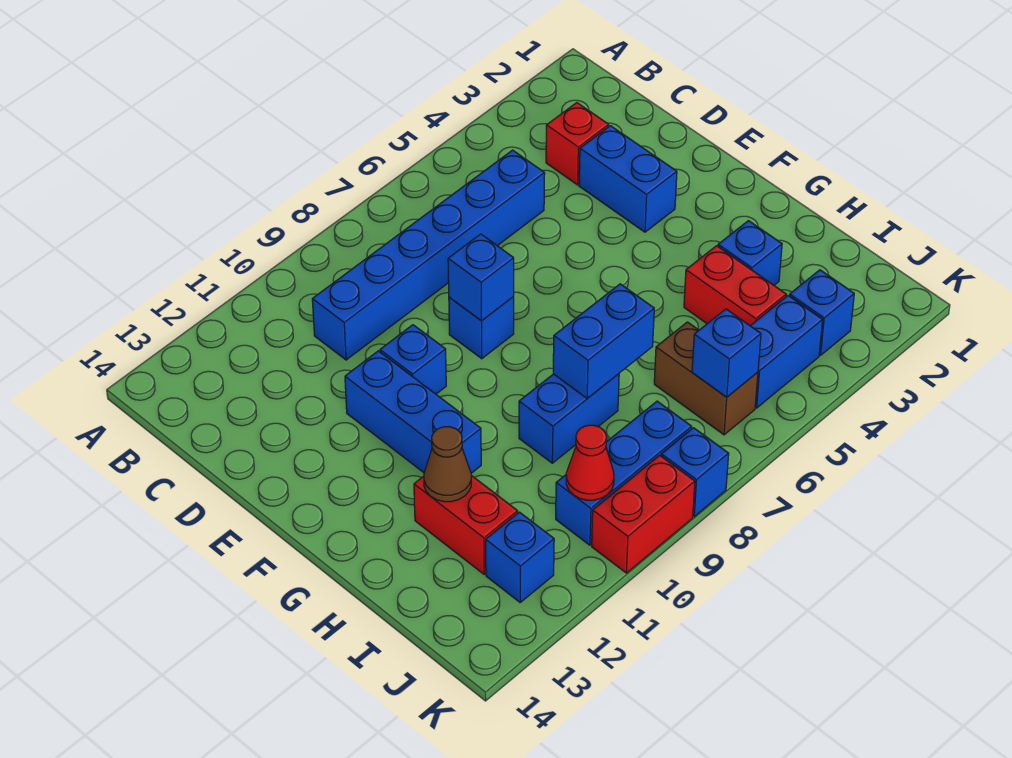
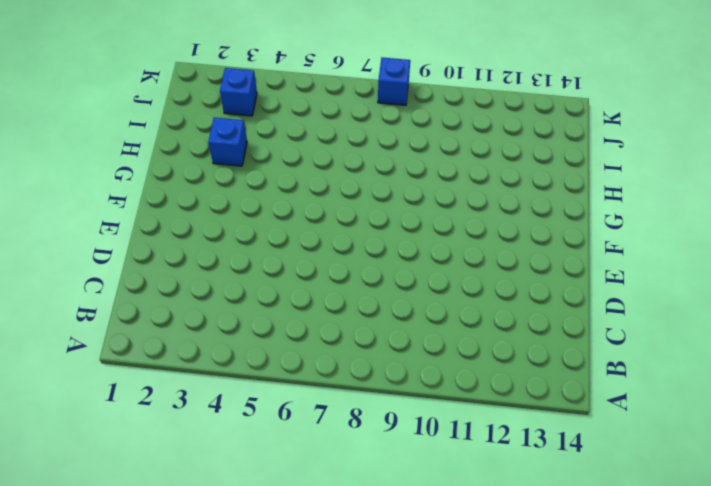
none -> red 1x1 brick [546,103,609,185]
none -> blue 1x6 brick [312,150,545,360]
none -> blue 1x2 brick [579,126,677,232]

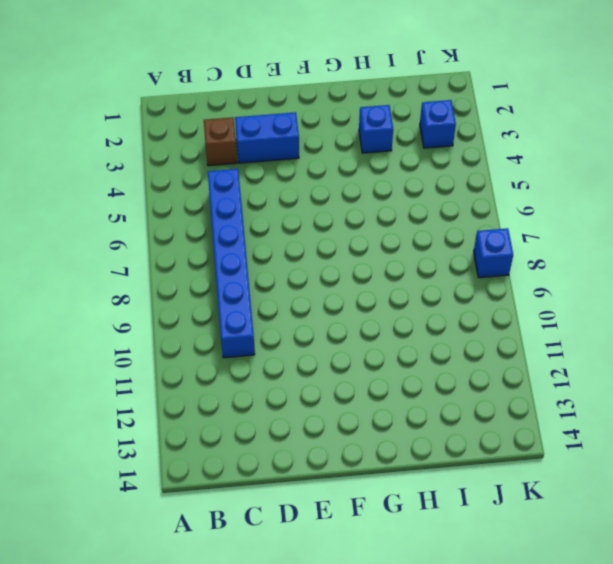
brown 1x1 brick [204,117,237,166] -> red 1x1 brick [546,103,609,185]
none -> blue 1x1 brick [449,297,514,359]
none -> blue 1x1 brick [380,325,446,394]
none -> blue 1x3 brick [345,351,481,473]

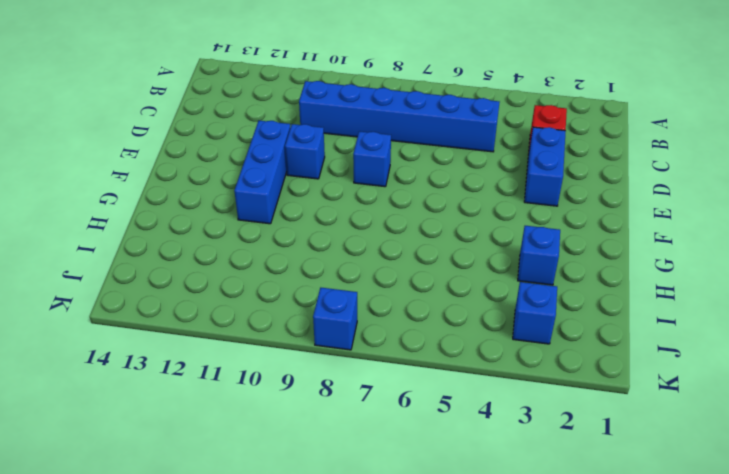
none -> red 1x2 brick [684,246,786,326]
none -> blue 1x2 brick [519,374,619,463]
none -> red 1x2 brick [414,475,518,574]

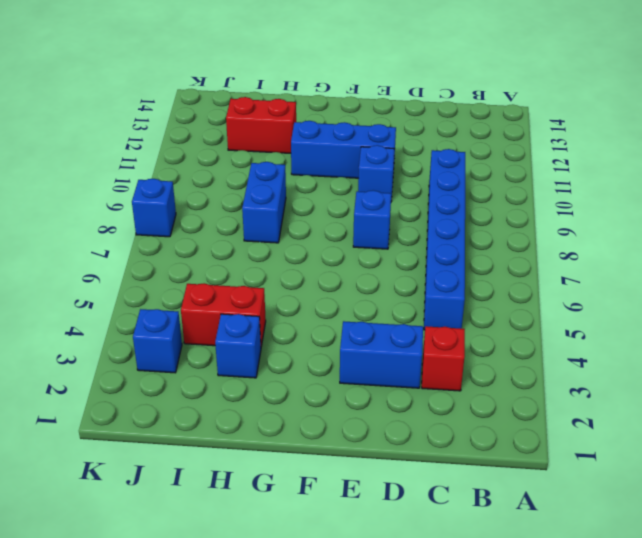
none -> brown 1x2 brick [654,322,758,435]
none -> blue 1x2 brick [751,296,823,408]
none -> blue 1x3 brick [556,401,692,545]

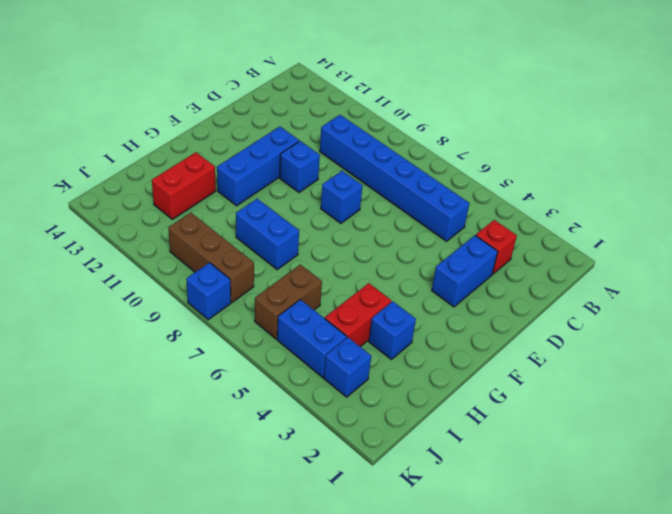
brown 1x3 brick [168,213,254,302] -> blue 1x3 brick [556,401,692,545]
none -> blue 1x1 brick [486,512,554,602]
none -> red 1x2 brick [592,455,695,573]
none -> blue 1x1 brick [448,234,514,321]

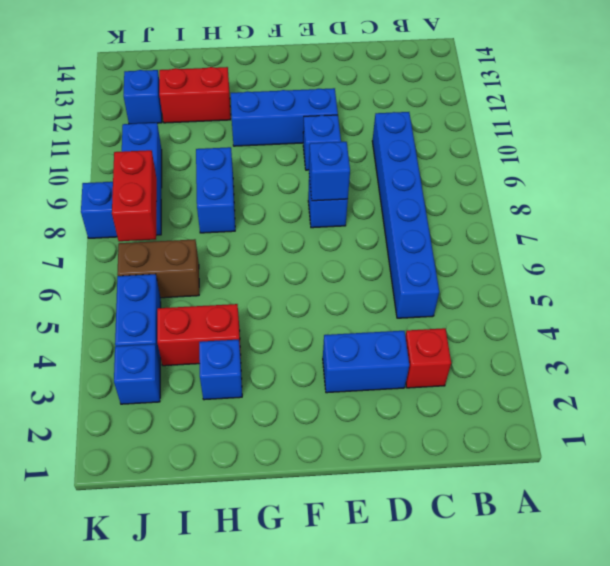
red 1x2 brick [112,150,157,241] -> red 1x2 brick moved to [592,455,695,573]
none -> blue 1x2 brick [553,284,654,399]
none -> brown 1x1 cone [424,427,471,502]
none -> blue 1x1 brick [692,309,761,397]

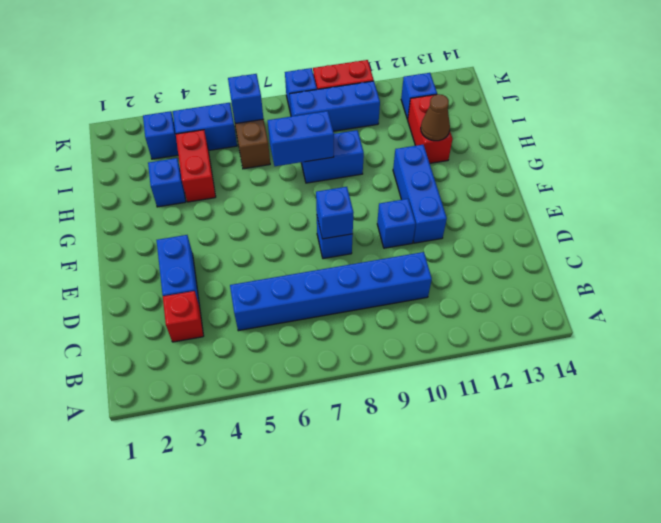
none -> red 1x1 cone [566,425,614,500]

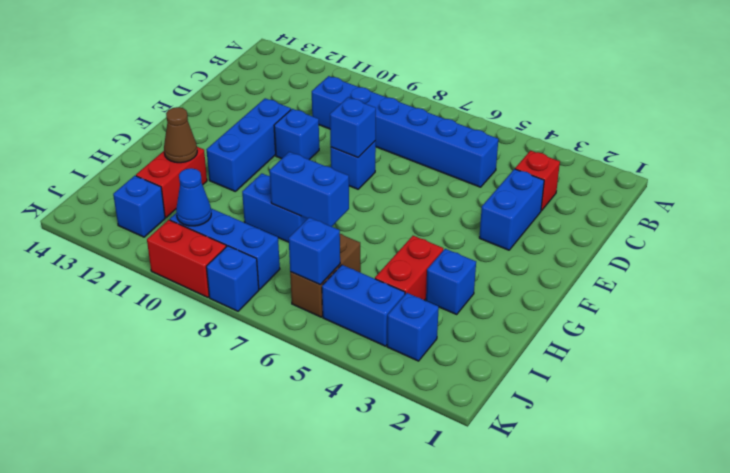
blue 1x1 cone [176,168,211,226] -> red 1x1 cone [566,425,614,500]

